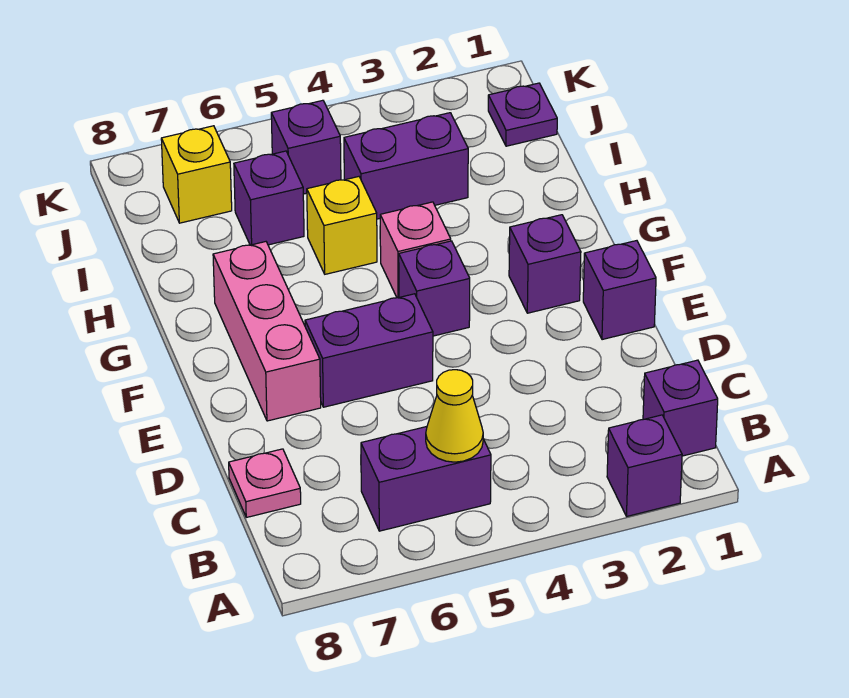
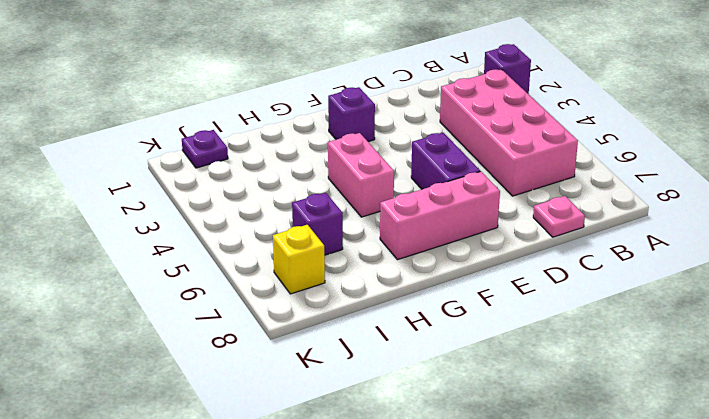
pink 2x4 brick [440,69,578,196] -> purple 1x2 brick [361,427,491,531]
pink 1x2 brick [328,133,394,217] -> pink 1x1 brick [380,202,451,298]
none -> purple 1x1 brick [643,360,718,456]
none -> purple 1x1 brick [583,241,656,340]
none -> purple 1x1 brick [399,241,470,336]

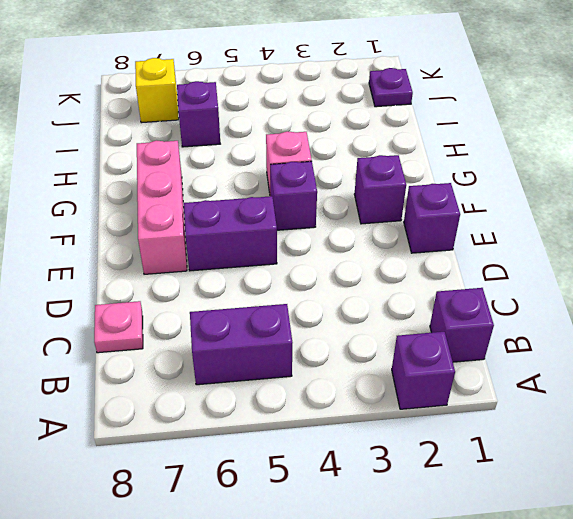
none -> yellow 1x1 brick [307,177,377,274]
none -> purple 1x2 brick [344,113,468,219]
none -> purple 1x1 brick [271,100,341,194]

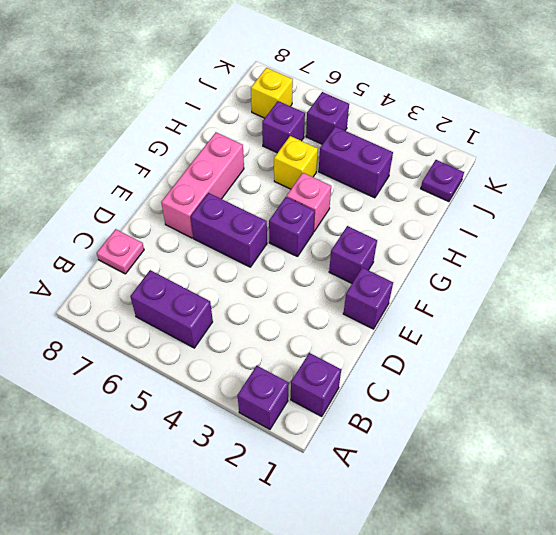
none -> yellow 1x1 cone [426,370,483,462]

